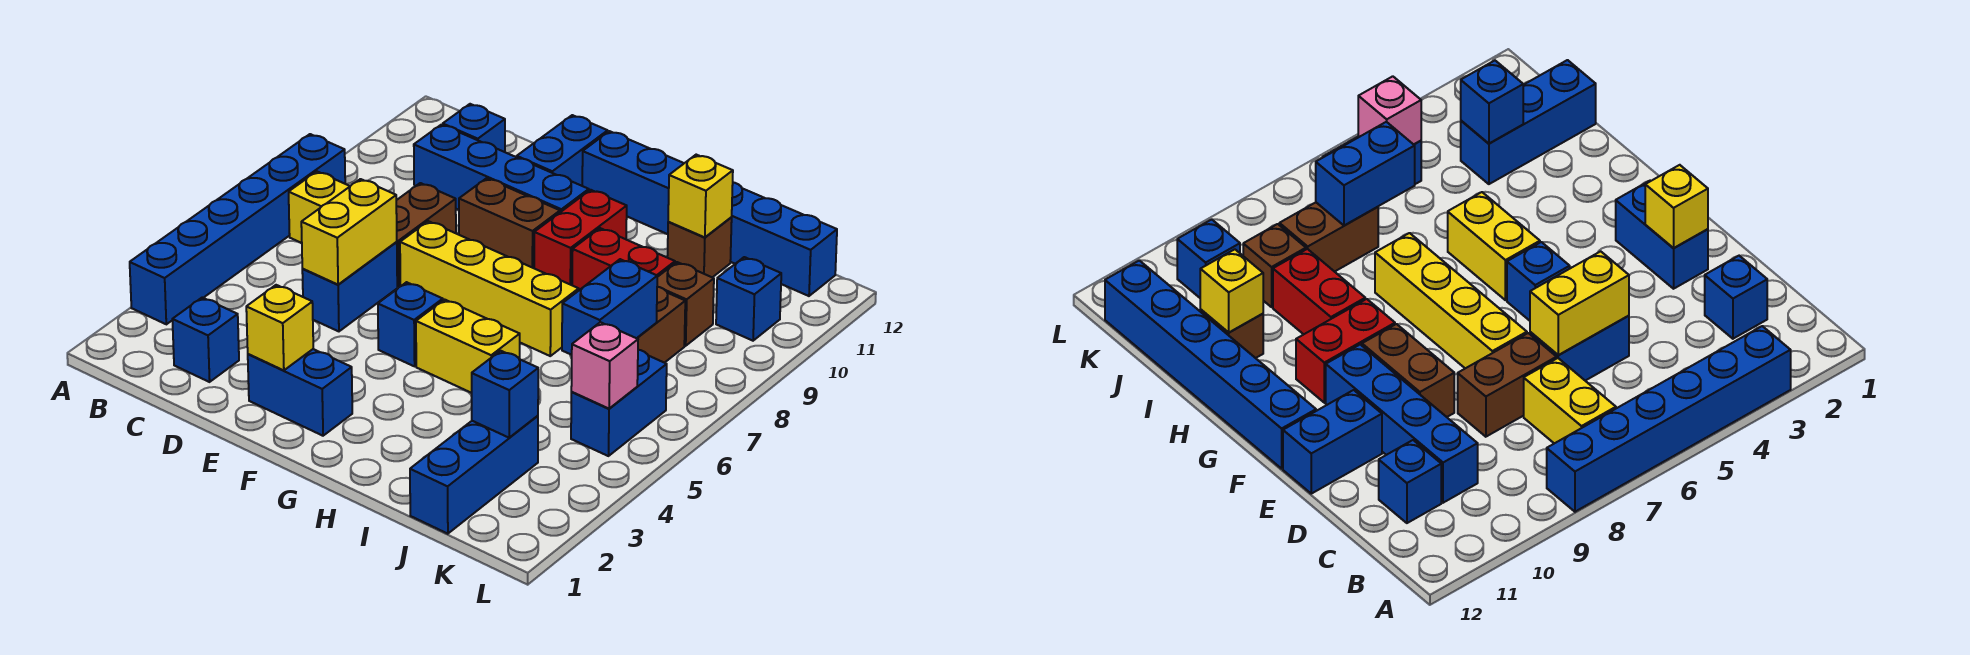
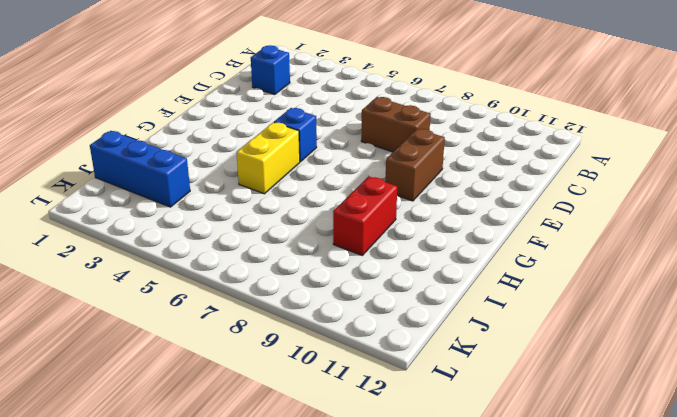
none -> blue 1x6 brick [130,134,345,324]
none -> yellow 1x2 brick [289,172,350,243]
none -> blue 1x4 brick [414,125,589,212]

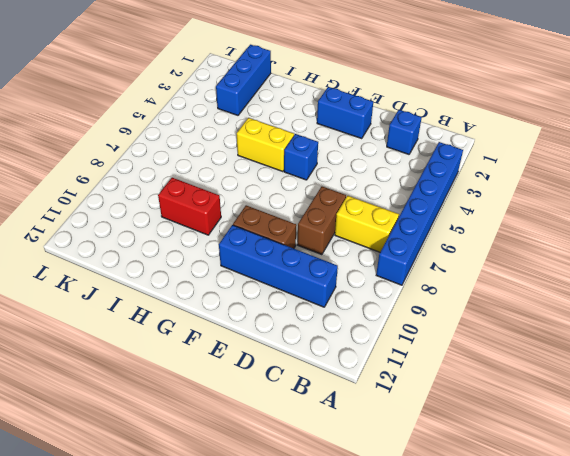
none -> blue 1x1 brick [443,104,505,152]
none -> blue 1x2 brick [302,242,397,331]
none -> yellow 1x4 brick [400,221,579,356]

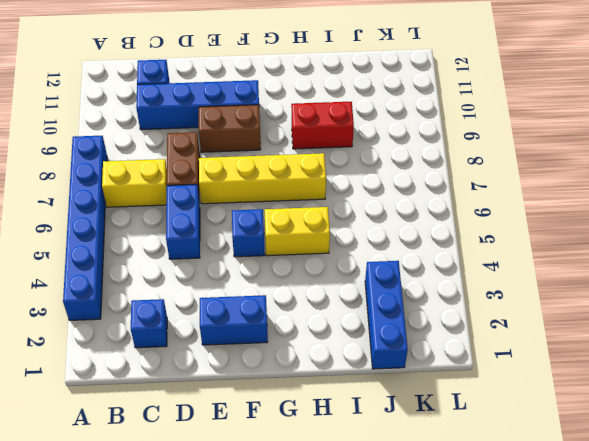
none -> blue 1x2 brick [517,115,608,186]
none -> blue 1x6 brick [582,131,837,296]
none -> red 1x2 brick [534,190,627,285]

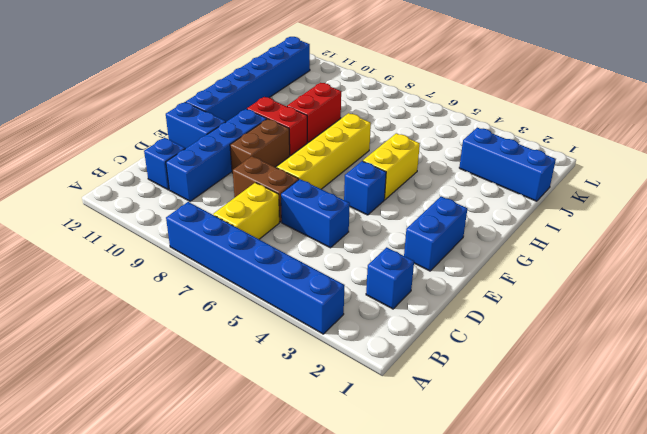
none -> brown 1x1 brick [667,218,732,277]
none -> brown 1x2 brick [637,287,685,363]
none -> brown 1x1 brick [657,262,714,346]

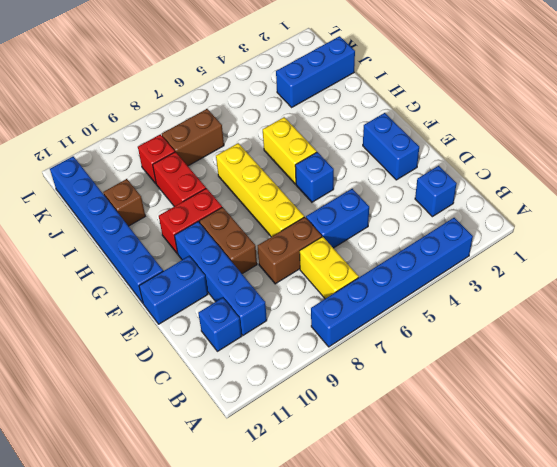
red 1x1 brick [138,134,175,184] -> brown 1x1 brick [657,262,714,346]
none -> blue 1x2 brick [571,350,667,456]
none -> blue 1x1 brick [716,257,781,341]
none -> yellow 1x2 brick [301,179,397,285]

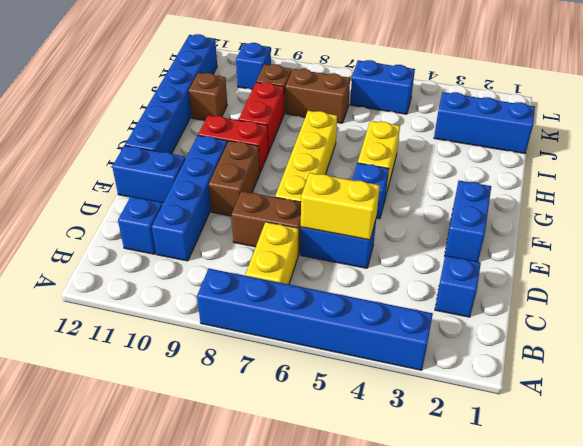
none -> yellow 1x1 brick [246,285,313,370]
none -> yellow 1x1 brick [668,155,733,237]
none -> blue 1x1 brick [472,351,538,438]

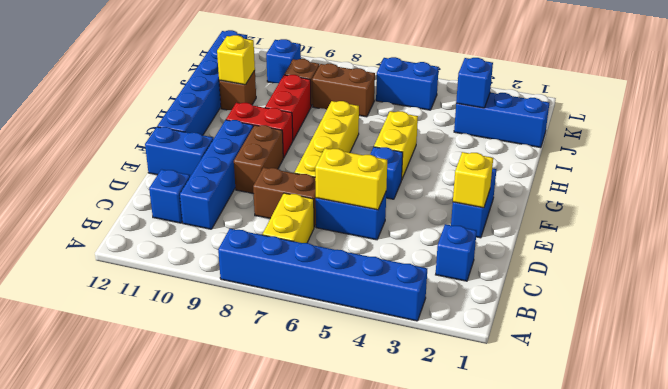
none -> blue 1x2 brick [562,259,657,355]
none -> pink 1x1 brick [571,322,638,409]

